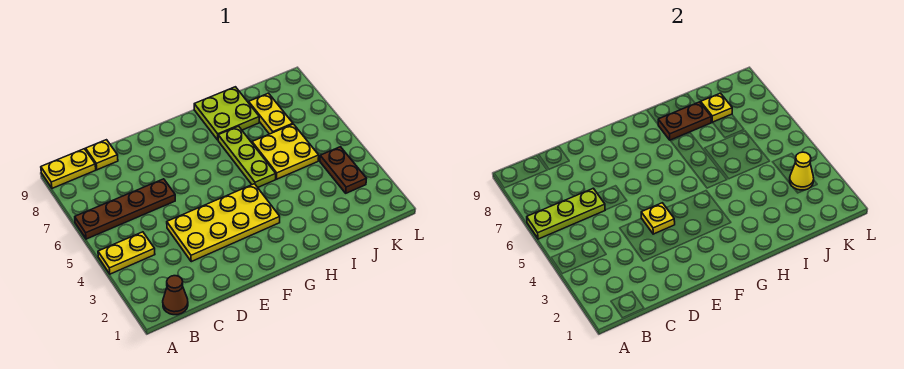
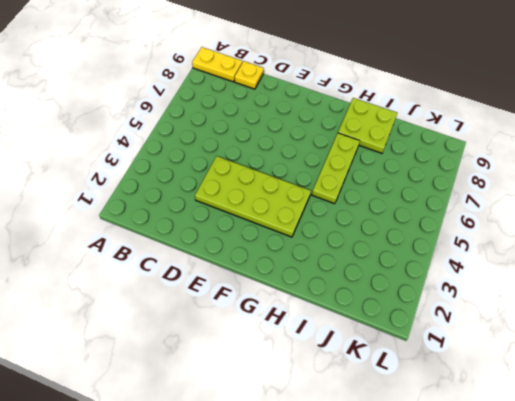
lime 2x4 plate [195,156,311,237] -> yellow 2x4 plate [167,184,280,262]
none -> yellow 1x2 plate [98,232,155,274]
none -> brown 1x4 plate [75,179,175,239]
none -> brown 1x1 cone [163,276,188,315]

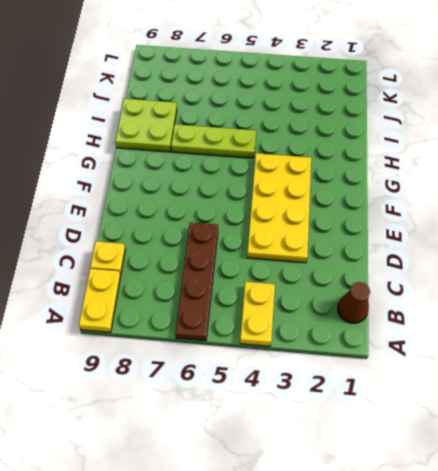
none -> yellow 2x2 plate [252,124,319,179]
none -> yellow 1x2 plate [249,93,293,134]
none -> brown 1x2 plate [320,147,366,193]

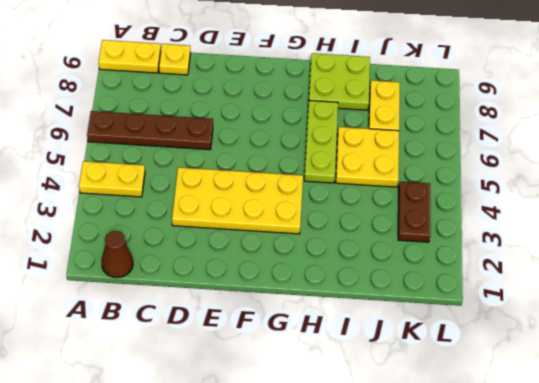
none -> lime 1x3 plate [527,188,605,239]
none -> yellow 1x1 plate [641,203,675,234]
none -> brown 1x2 plate [658,102,711,140]

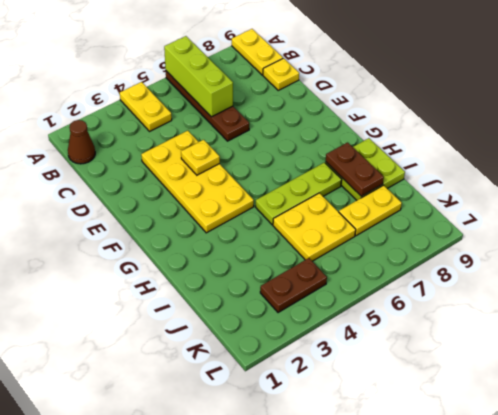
lime 1x3 brick [164,36,233,117] -> lime 1x3 plate [527,188,605,239]
none -> yellow 1x1 plate [701,93,732,122]
none -> yellow 1x1 cone [790,152,814,190]

